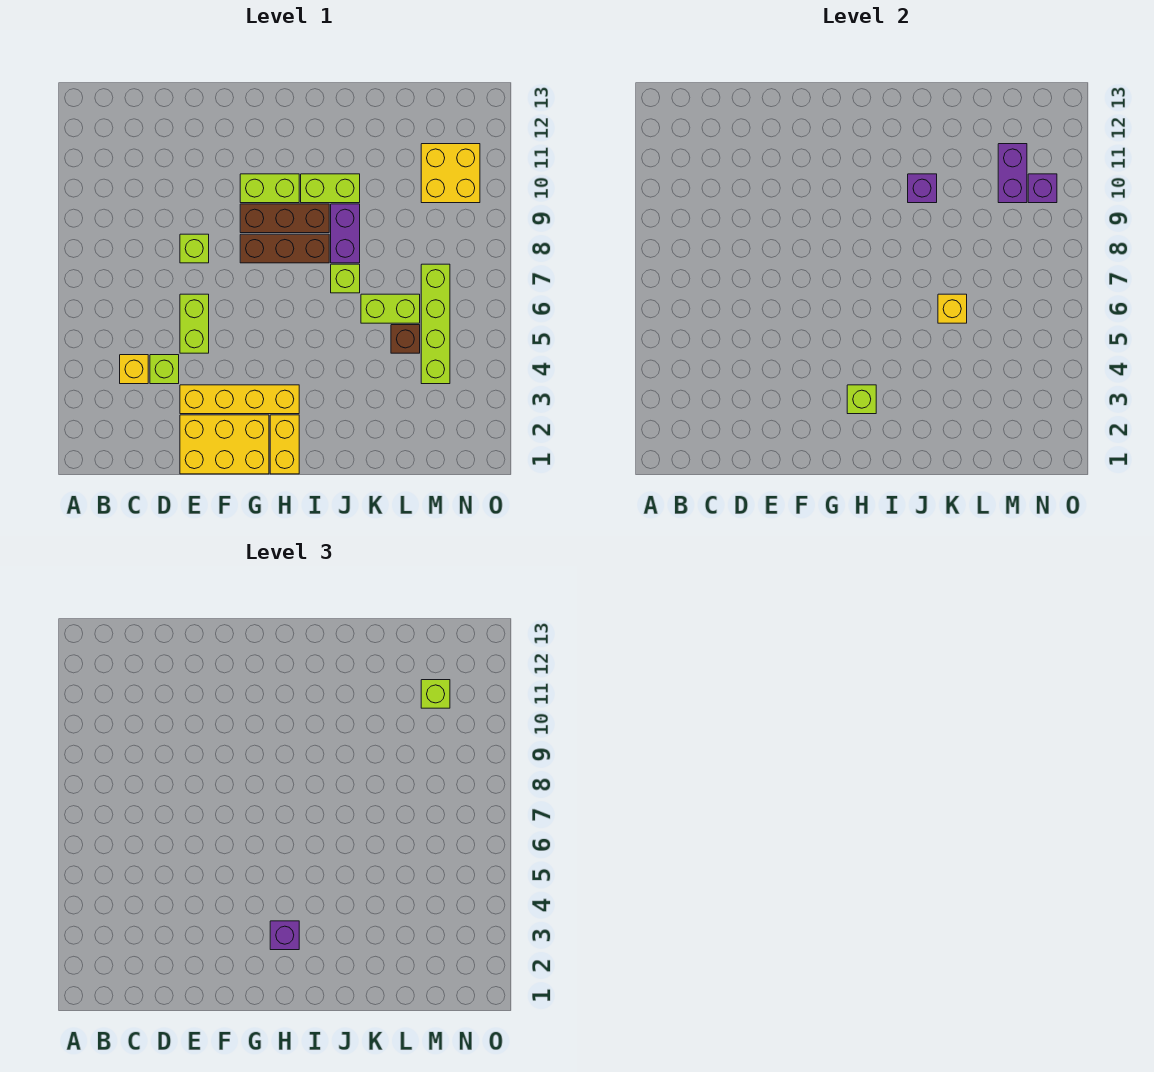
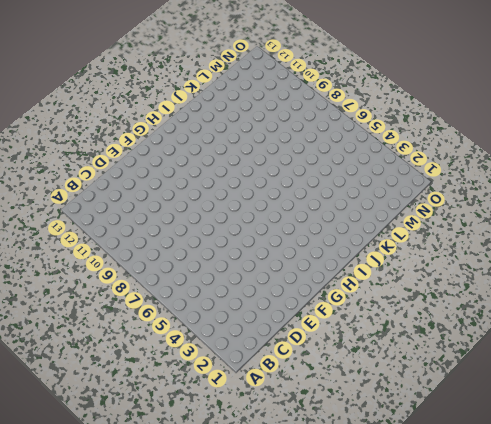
none -> yellow 1x1 brick [120,355,148,384]
none -> lime 1x1 brick [150,355,179,384]
none -> yellow 2x3 brick [180,415,269,474]

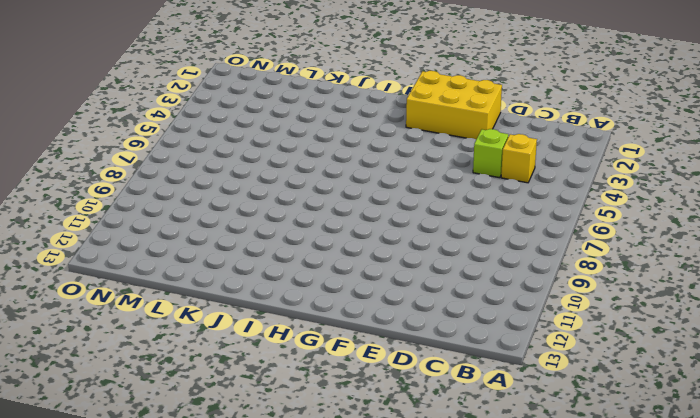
none -> yellow 1x4 brick [180,385,299,414]
none -> lime 1x2 brick [180,294,209,353]
none -> lime 1x1 brick [180,234,209,263]

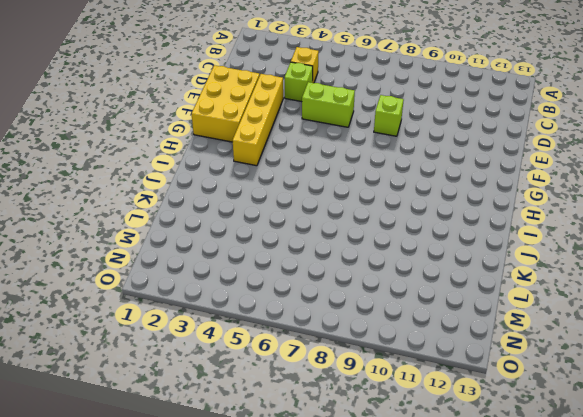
none -> brown 1x3 brick [240,234,329,263]
none -> brown 1x3 brick [240,204,329,233]
none -> lime 1x2 brick [240,174,299,203]

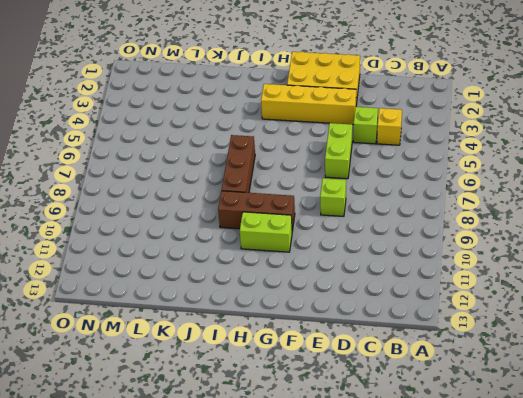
brown 1x3 brick [221,135,255,193] -> brown 1x3 brick turned to [240,234,329,263]
none -> yellow 1x2 brick [270,415,299,474]
none -> lime 1x2 brick [301,174,360,203]
none -> lime 1x1 brick [331,264,360,293]

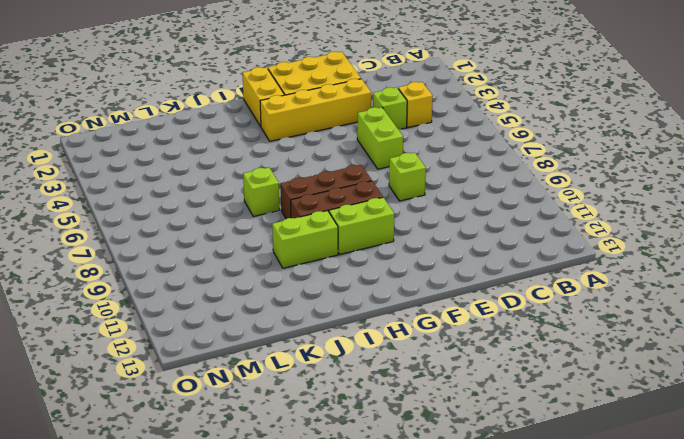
none -> purple 1x2 brick [331,204,360,263]
none -> lime 1x2 brick [361,294,420,323]
none -> brown 1x1 brick [391,325,420,353]

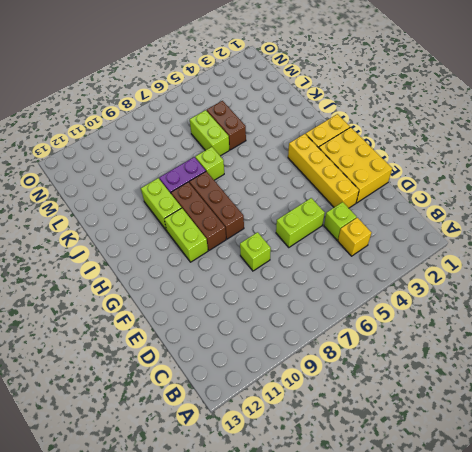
brown 1x2 brick [207,101,246,150] -> brown 1x1 brick [391,325,420,353]
none -> lime 1x4 brick [421,264,450,384]
none -> yellow 2x2 brick [421,144,480,203]
none -> lime 1x1 brick [847,385,876,414]

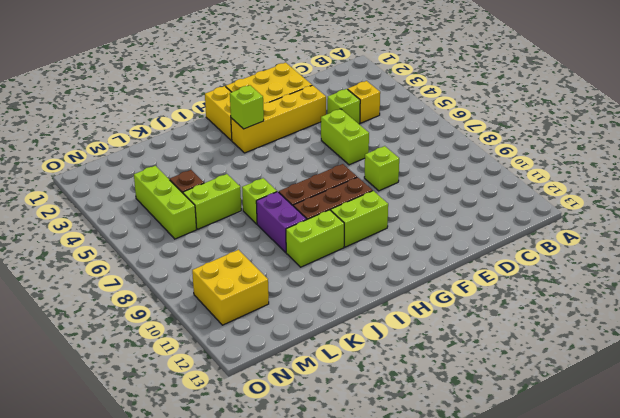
lime 1x3 brick [134,166,197,239] -> lime 1x4 brick [421,264,450,384]
none -> purple 1x1 brick [908,174,937,203]
none -> yellow 1x1 brick [938,294,967,323]
none -> purple 1x2 brick [998,144,1027,203]

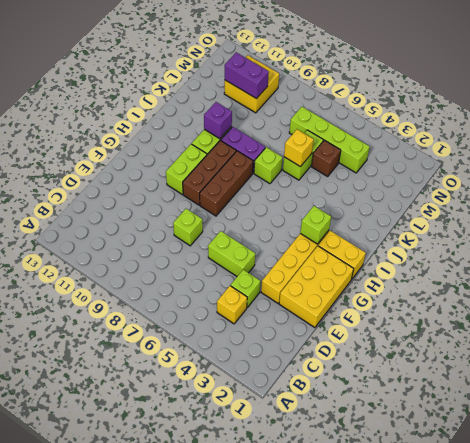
none -> purple 1x1 brick [1028,174,1057,203]
none -> purple 1x1 brick [270,921,299,950]
none -> lime 1x1 brick [421,680,450,708]

